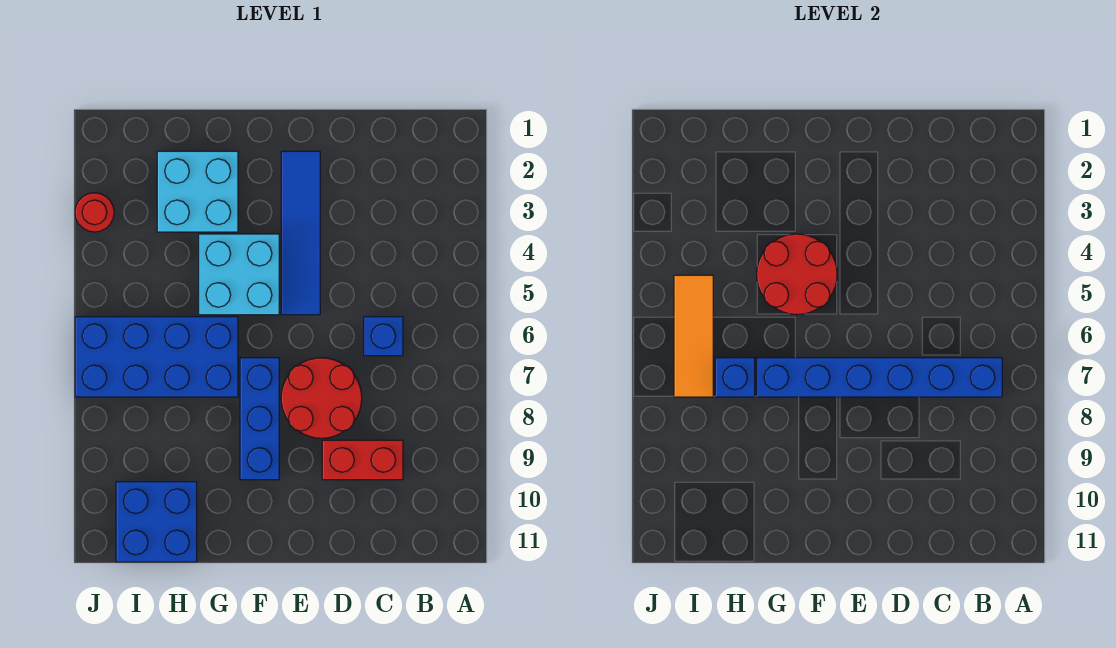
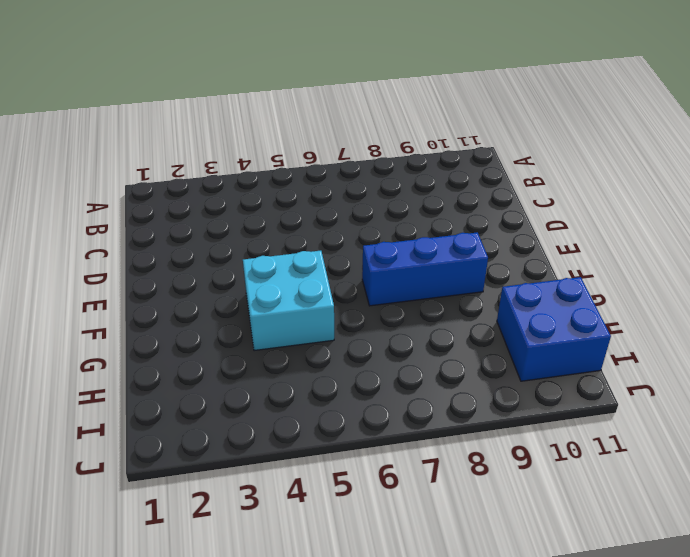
none -> blue 1x1 brick [364,317,403,356]
none -> red 1x2 brick [322,440,403,480]
none -> red 2x2 round brick [281,358,362,438]

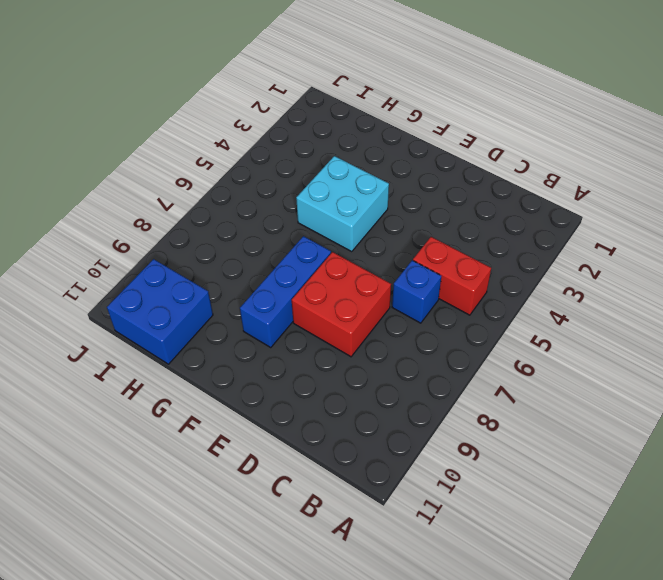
red 1x2 brick [413,237,491,315] -> red 1x2 brick moved to [322,440,403,480]
red 2x2 brick [292,252,391,357] -> red 2x2 round brick [281,358,362,438]
none -> blue 1x4 tile [281,151,320,315]
none -> cyan 2x2 brick [157,151,238,232]
none -> blue 2x4 brick [75,317,238,397]

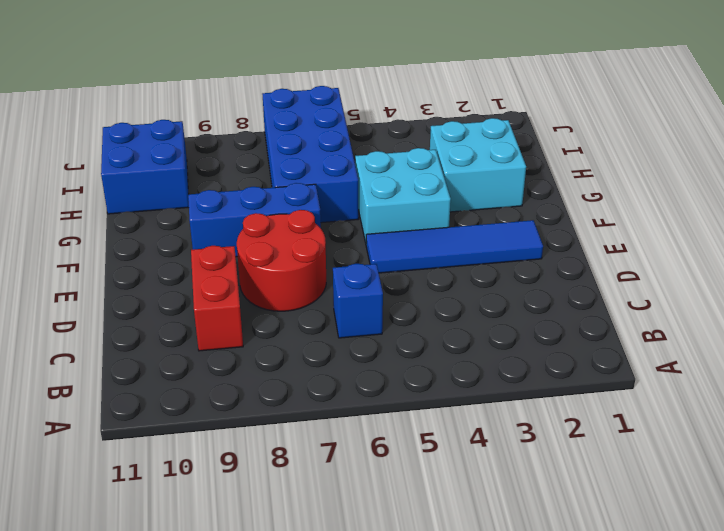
none -> red 1x1 round brick [75,193,114,232]
none -> blue 1x6 brick [757,358,1002,397]
none -> red 2x2 round brick [757,234,837,315]

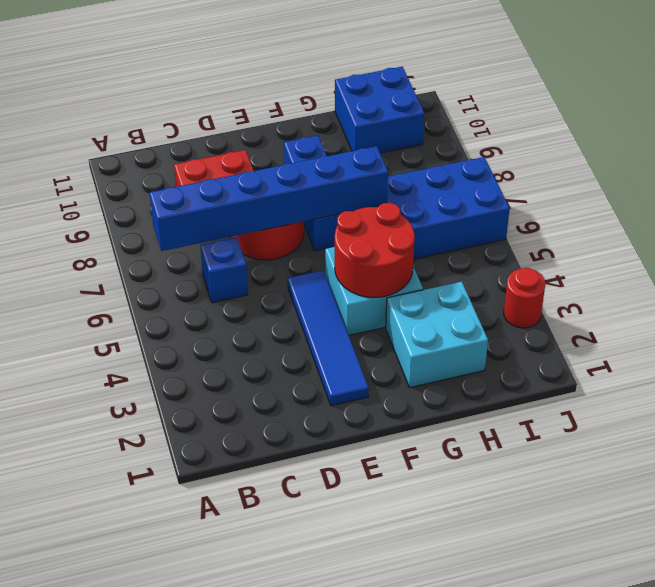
none -> blue 1x1 brick [715,358,755,397]
none -> orange 1x3 tile [674,275,713,397]

